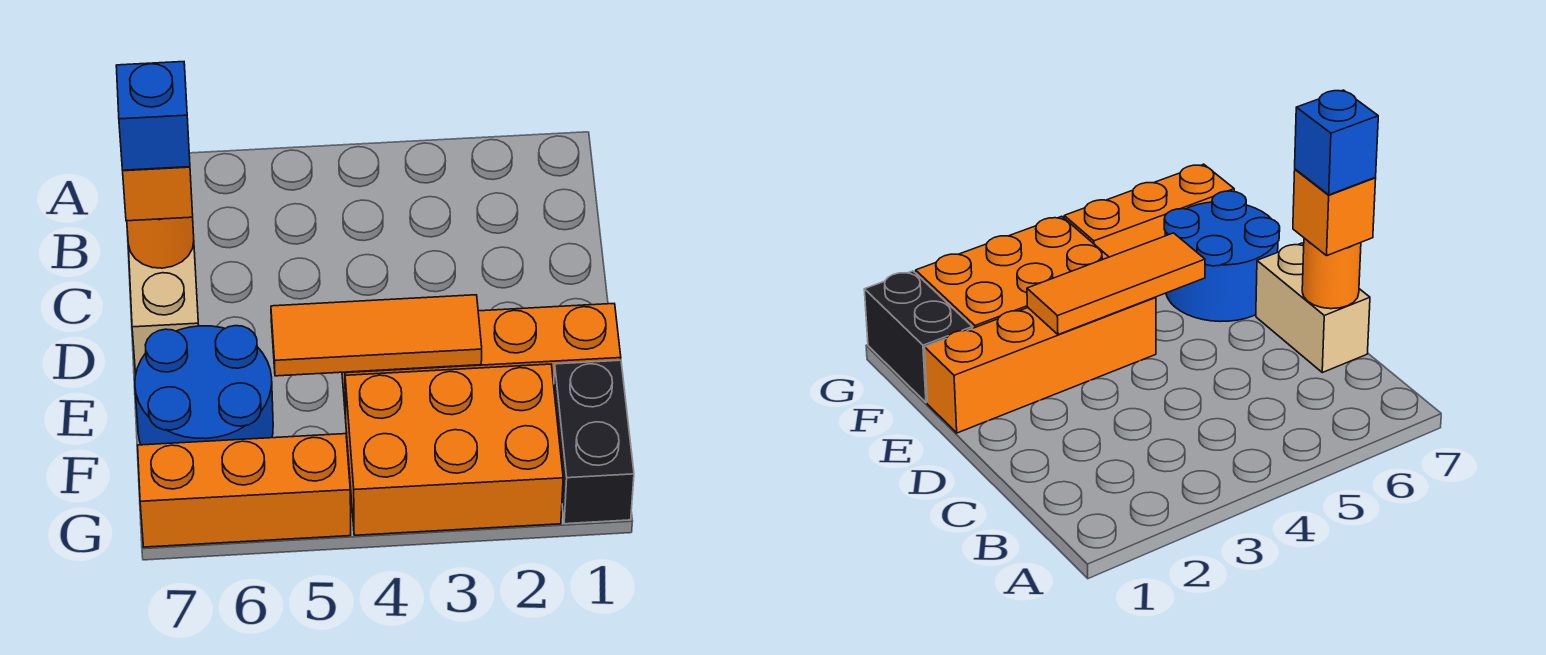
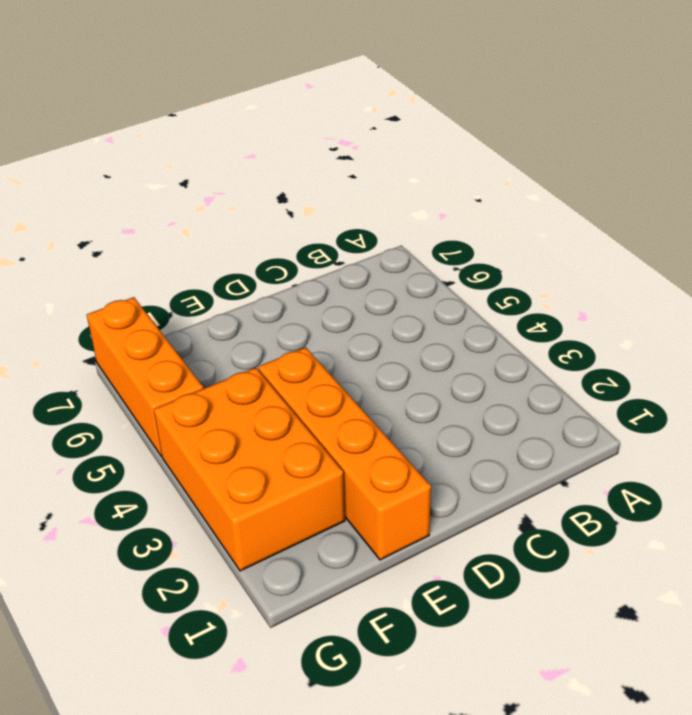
none -> tan 1x2 brick [128,242,199,374]
none -> blue 2x2 round brick [135,326,273,445]

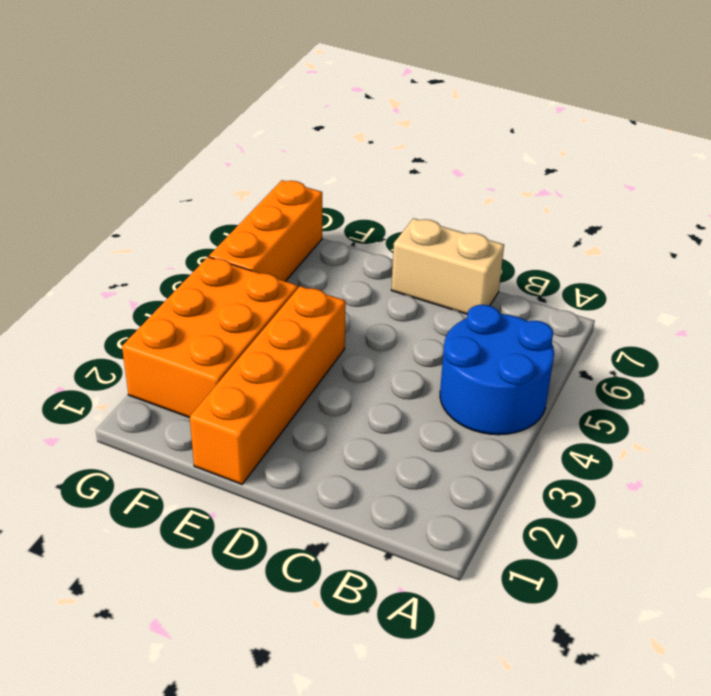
blue 2x2 round brick [440,305,554,435] -> blue 2x2 round brick moved to [135,326,273,445]
none -> black 1x2 brick [554,360,634,524]
none -> orange 1x1 round brick [127,217,194,268]

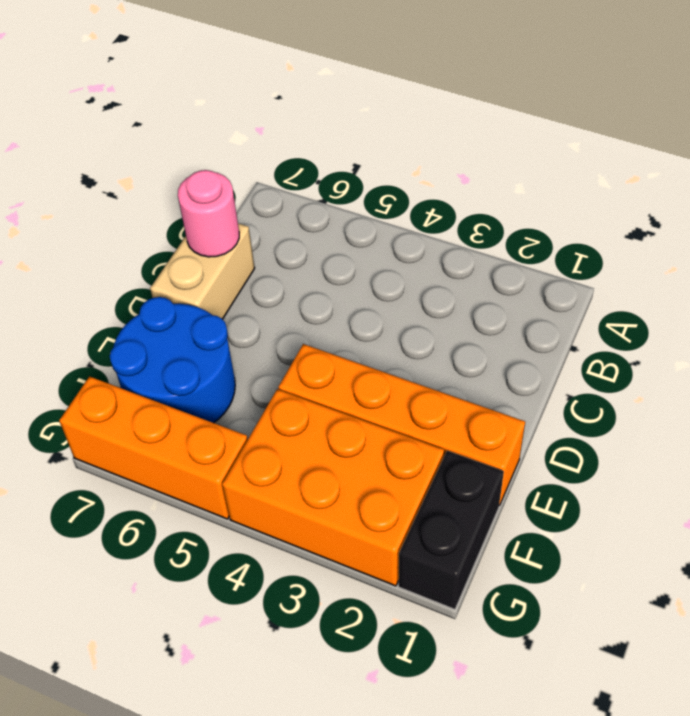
pink 1x1 round brick [178,170,239,257] -> orange 1x1 round brick [127,217,194,268]
none -> orange 1x3 tile [271,295,482,376]
none -> orange 1x1 brick [123,167,193,221]

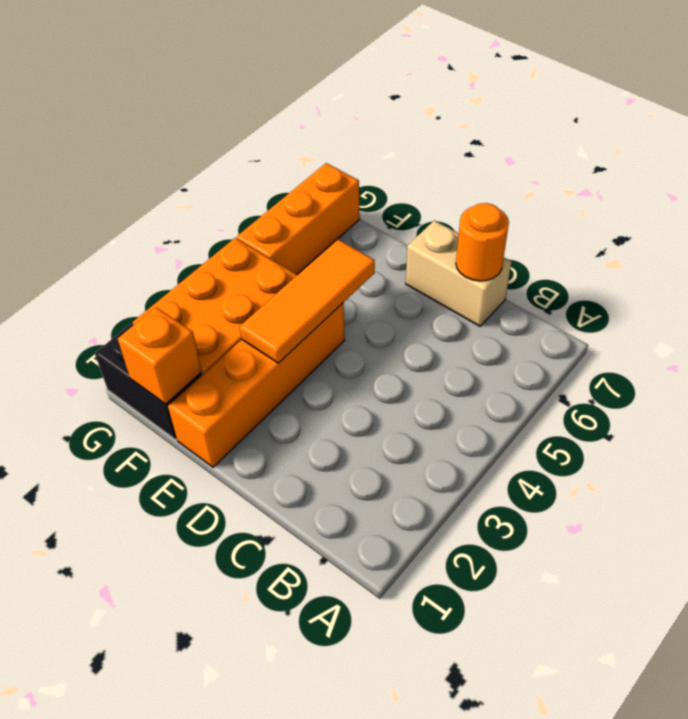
orange 1x1 brick [118,307,202,404] -> orange 1x1 brick moved to [123,167,193,221]
none -> blue 2x2 round brick [135,326,273,445]
none -> blue 1x1 brick [116,62,190,170]

